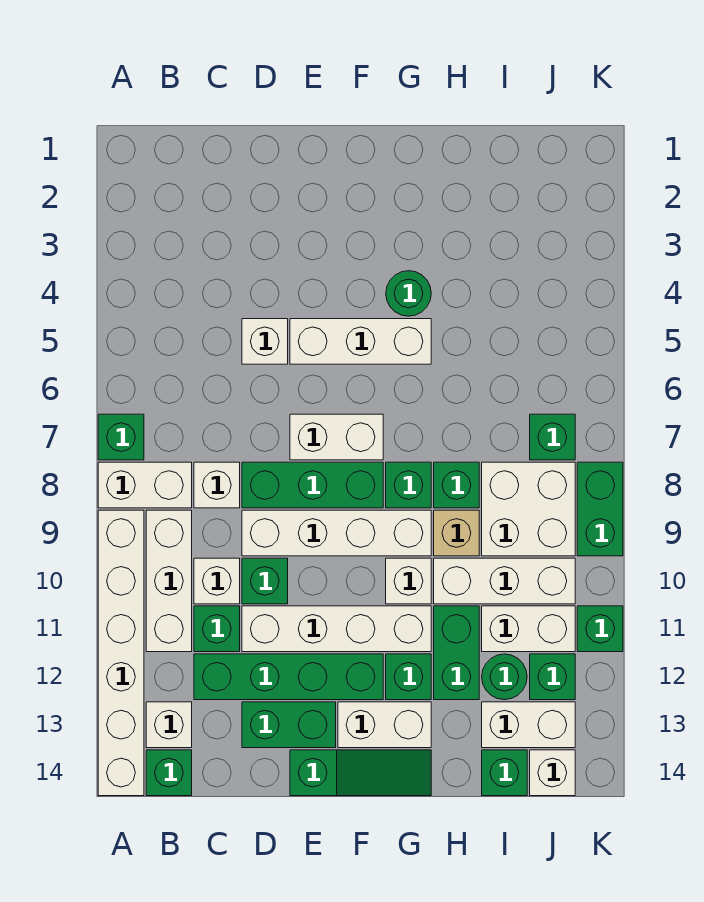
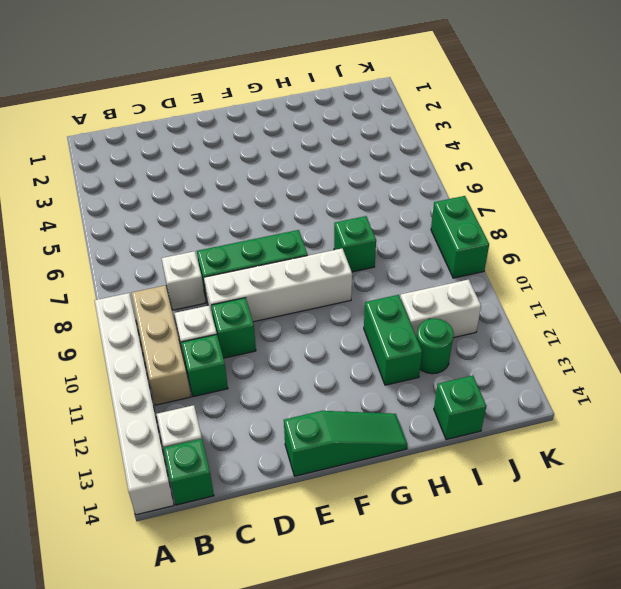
tan 1x3 brick [131,285,191,405] -> white 1x3 brick [146,510,192,652]
none -> green 1x1 brick [98,414,144,460]
none -> white 1x2 brick [98,462,192,508]
none -> green 1x4 brick [194,654,383,700]
none -> white 1x1 brick [242,319,288,364]

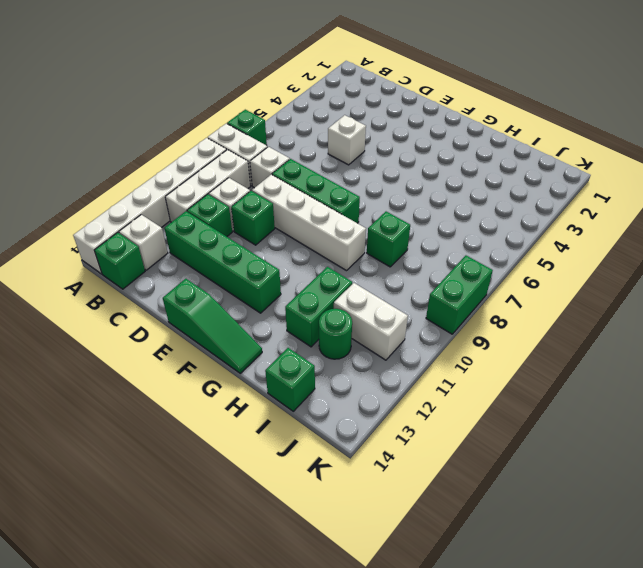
none -> white 1x4 brick [242,606,431,652]
none -> green 1x2 brick [242,702,336,748]
none -> white 1x3 brick [290,319,431,364]
none -> white 1x2 brick [290,414,383,460]

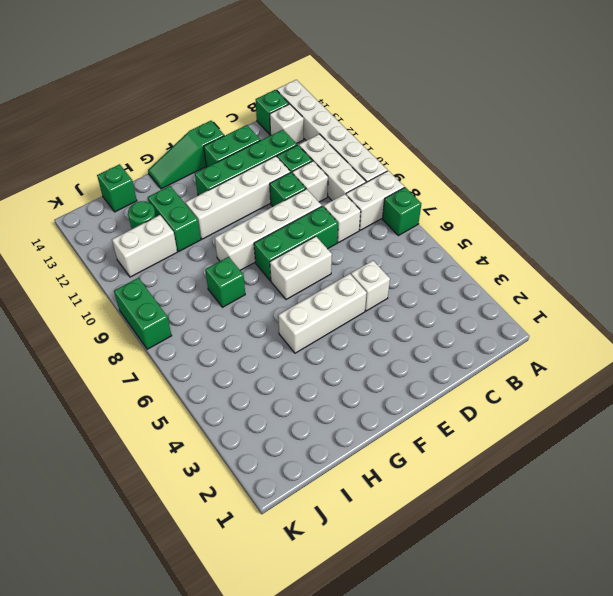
none -> white 1x2 brick [338,702,431,748]
none -> green 1x1 round brick [386,271,431,316]
none -> green 1x1 brick [386,462,431,508]
none -> white 1x1 brick [386,558,431,604]

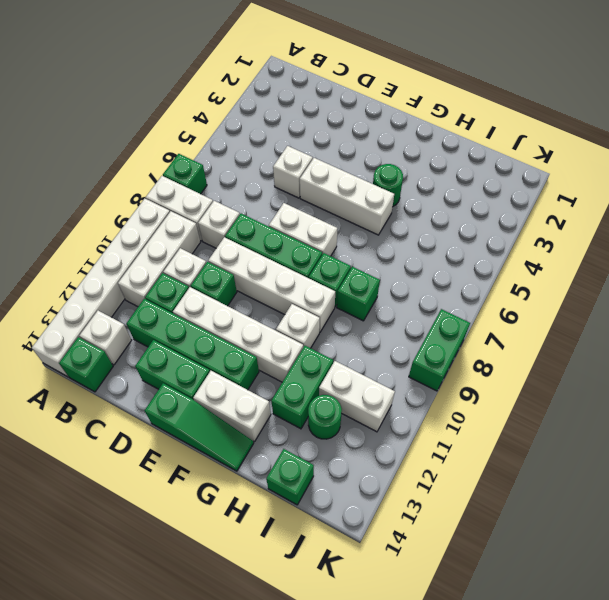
none -> green 1x1 brick [386,654,431,700]
none -> tan 1x1 brick [434,510,479,556]
none -> white 1x3 brick [434,558,575,604]
none -> white 2x2 brick [482,462,575,556]

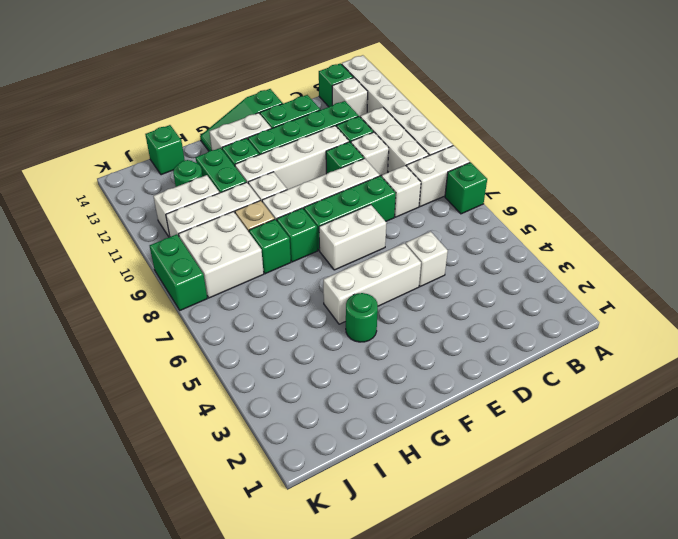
none -> white 1x2 brick [482,702,575,748]
none -> green 1x1 brick [530,414,575,460]
none -> green 1x1 brick [530,654,575,700]
none -> white 1x1 brick [530,750,575,796]

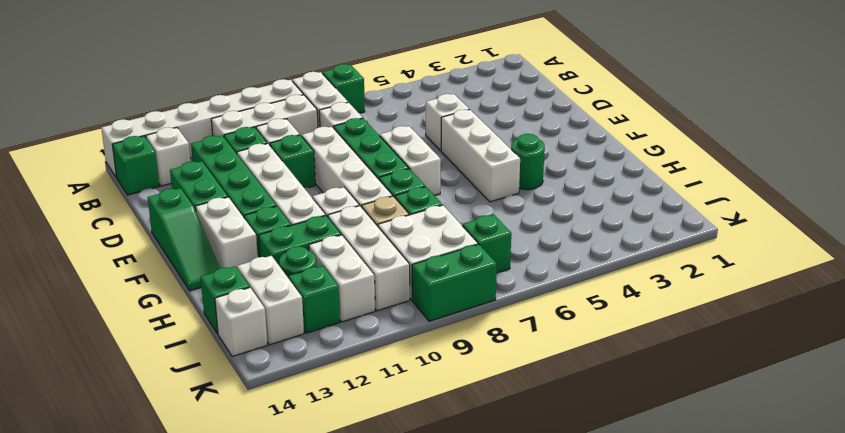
none -> green 1x1 brick [577,606,623,652]

